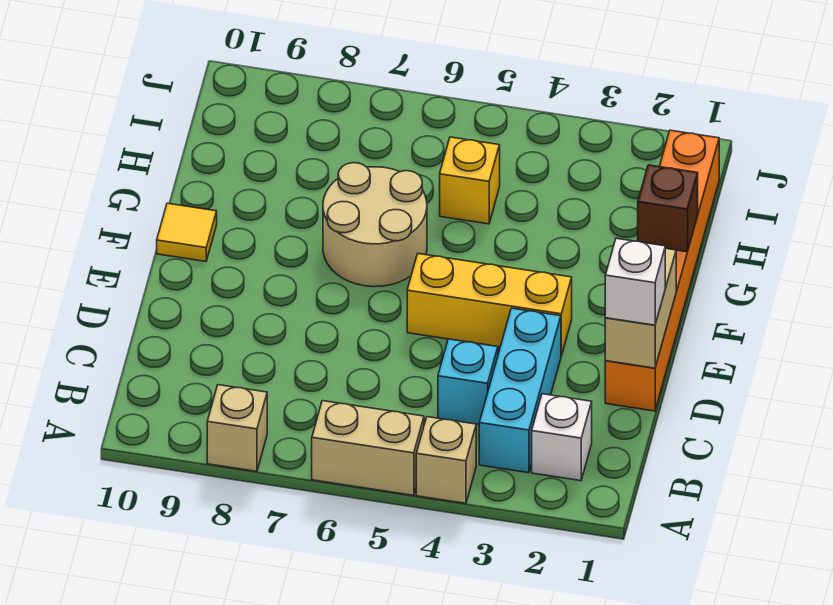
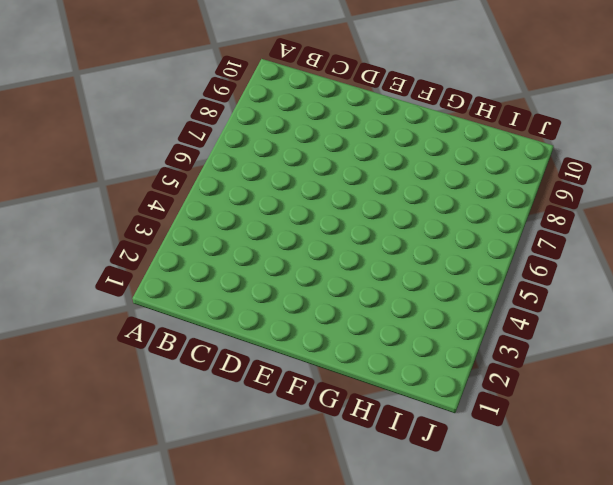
none -> tan 1x1 brick [416,417,476,503]
none -> tan 1x2 brick [312,401,424,496]
none -> tan 1x1 brick [207,385,267,471]

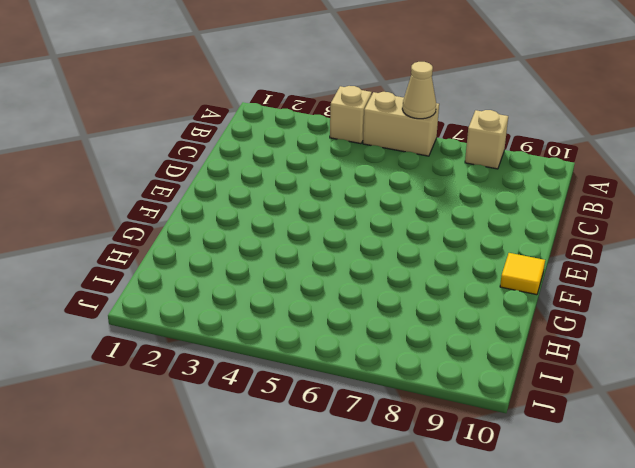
tan 1x1 cone [402,62,436,119] -> none
none -> white 1x1 brick [532,394,592,481]
none -> cyan 1x3 brick [479,308,561,473]
none -> cyan 1x1 brick [438,339,498,425]

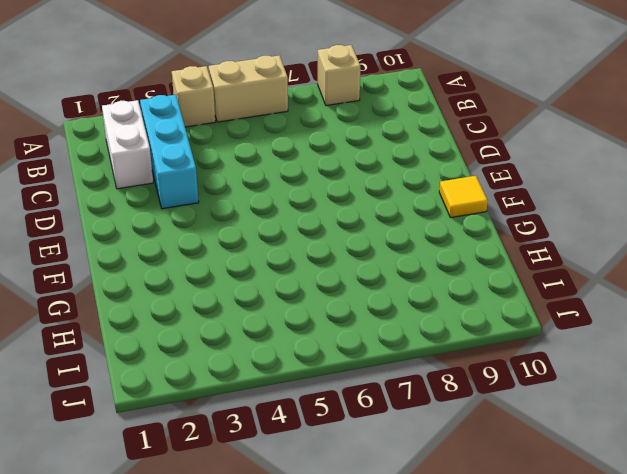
white 1x2 brick [102,100,153,189] -> white 1x1 brick [532,394,592,481]
none -> cyan 1x1 brick [438,339,498,425]
none -> orange 1x6 brick [605,130,719,411]
none -> yellow 1x3 brick [407,254,572,356]

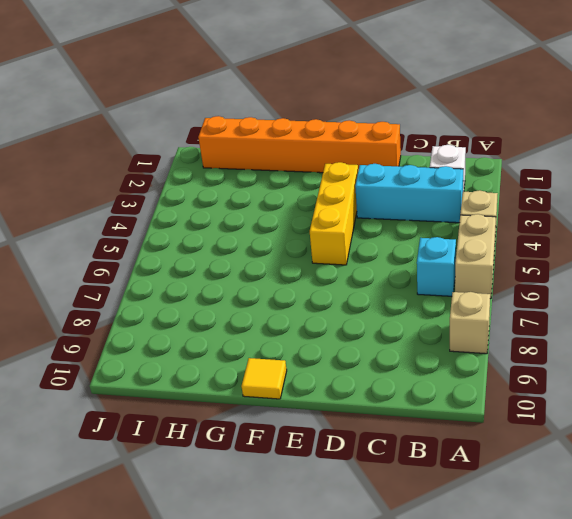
cyan 1x1 brick [417,237,456,296] -> cyan 1x1 brick moved to [438,339,498,425]
none -> tan 2x2 round brick [323,163,427,287]
none -> yellow 1x1 brick [440,137,500,224]
none -> tan 1x2 brick [605,248,676,368]

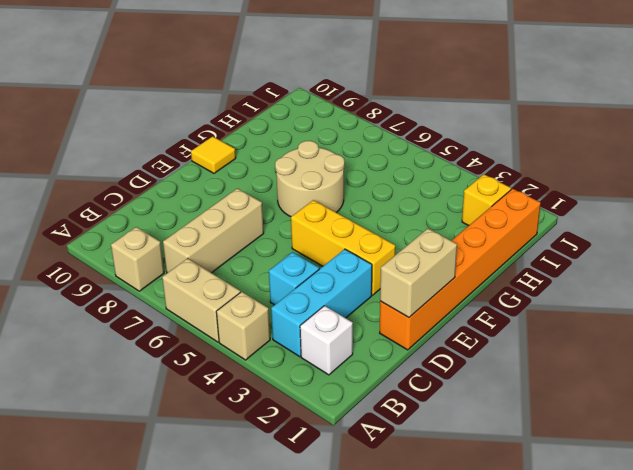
tan 1x3 brick [163,188,264,273] -> none
yellow 1x1 brick [462,174,511,226] -> yellow 1x1 brick moved to [440,137,500,224]
none -> brown 1x1 brick [638,165,698,252]
none -> white 1x1 brick [605,238,665,325]

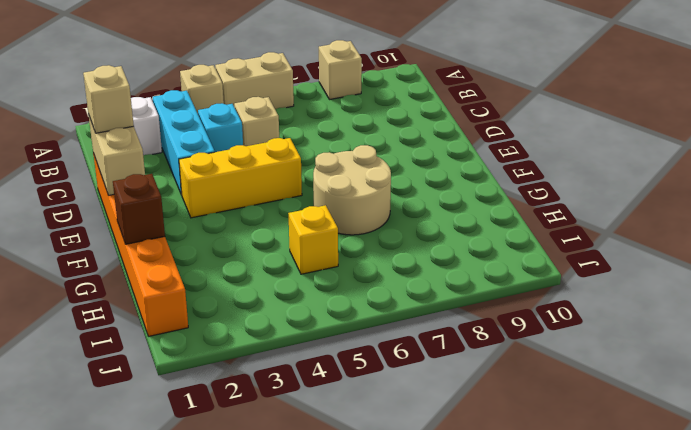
tan 1x1 brick [234,97,279,146] -> none
tan 1x1 brick [83,65,134,133] -> white 1x1 brick [605,238,665,325]
none -> yellow 1x1 tile [157,203,217,261]

